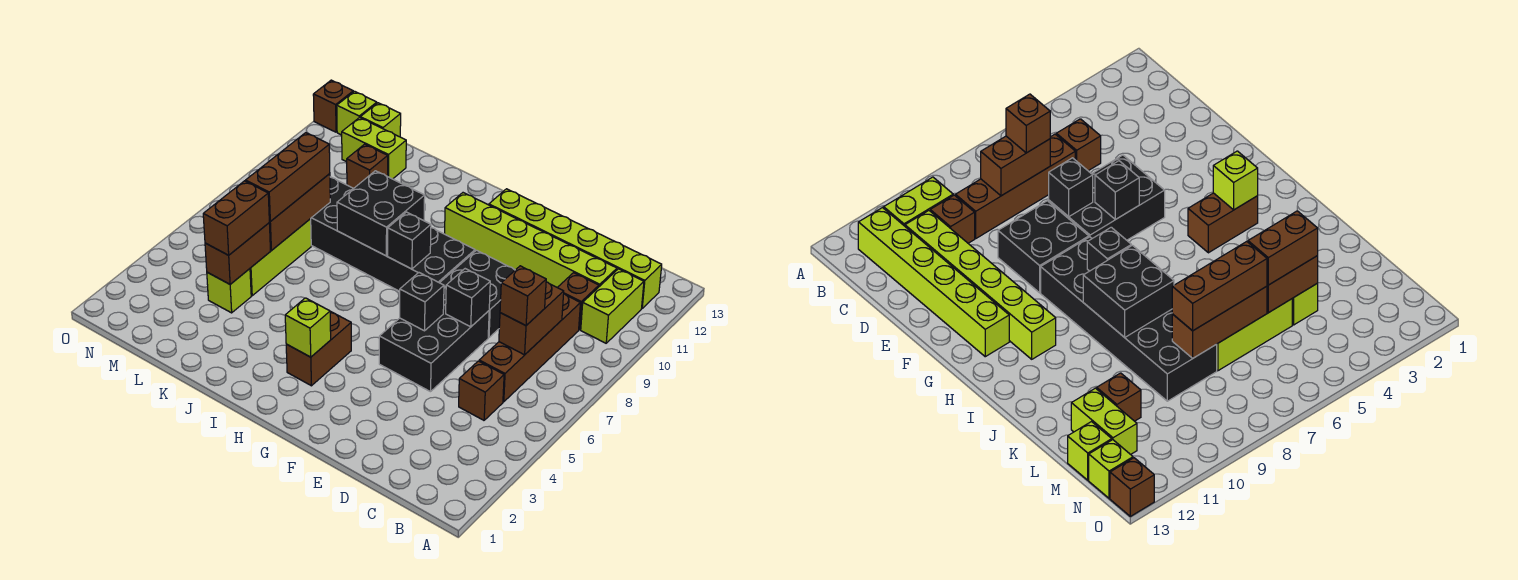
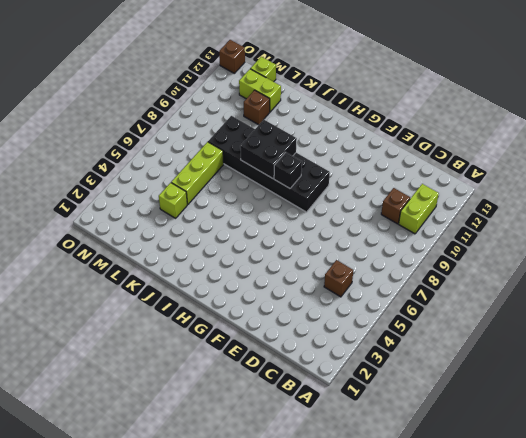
none -> lime 1x6 brick [489,189,662,308]
none -> brown 1x4 brick [479,294,580,402]
none -> lime 1x6 brick [445,193,617,287]

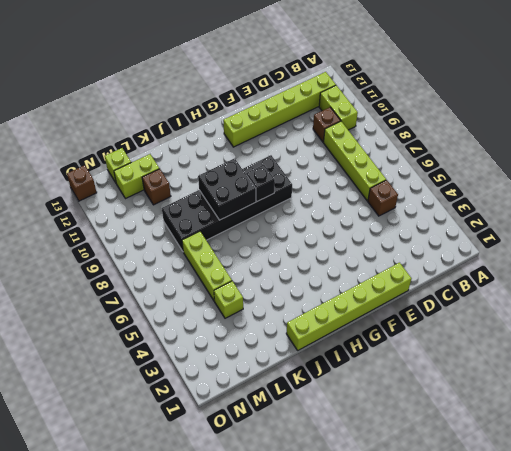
lime 1x4 brick [323,121,386,201] -> brown 1x4 brick [479,294,580,402]
lime 1x6 brick [286,263,411,350] -> lime 1x6 brick moved to [445,193,617,287]
none -> black 2x3 brick [379,288,489,392]
none -> black 2x2 brick [440,250,515,338]
none -> brown 1x2 brick [286,311,351,386]

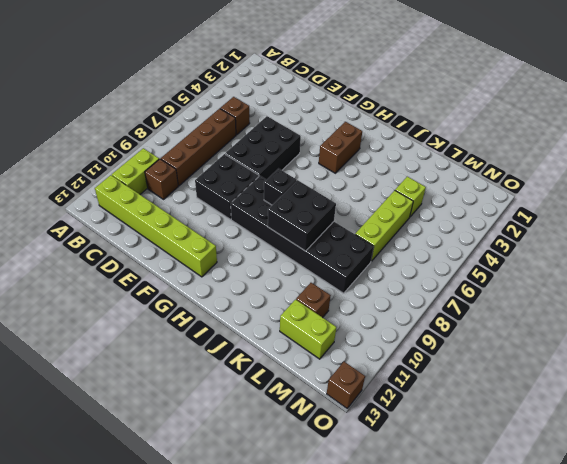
none -> lime 1x6 brick [445,193,617,287]
none -> lime 1x1 brick [360,103,401,137]
none -> lime 1x1 brick [337,91,377,135]

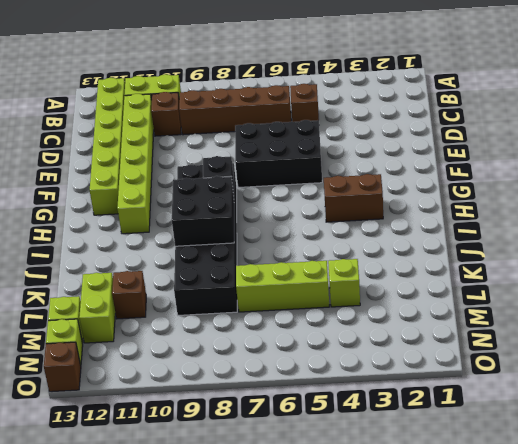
none -> black 2x2 brick [440,250,515,338]
none -> brown 1x2 brick [499,282,564,355]
none -> black 1x1 brick [446,269,490,327]

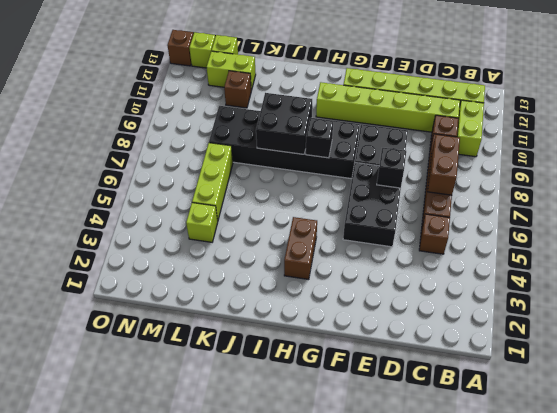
none -> black 1x1 brick [400,273,444,331]
none -> lime 1x1 brick [285,298,331,357]
none -> brown 1x2 brick [205,223,270,284]

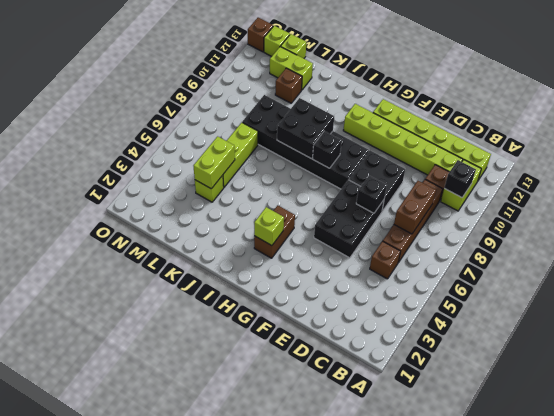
black 1x1 brick [444,160,476,198] -> black 1x1 brick moved to [400,273,444,331]
lime 1x2 brick [194,136,235,189] -> brown 1x2 brick [205,223,270,284]
none -> brown 1x3 brick [269,174,330,250]
none -> brown 1x1 brick [500,266,546,326]
none -> brown 1x2 brick [203,181,269,255]

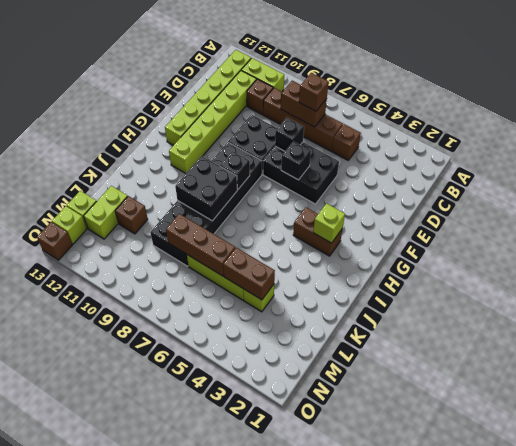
none -> brown 1x2 brick [203,181,269,255]
none -> brown 1x3 brick [246,133,330,221]

